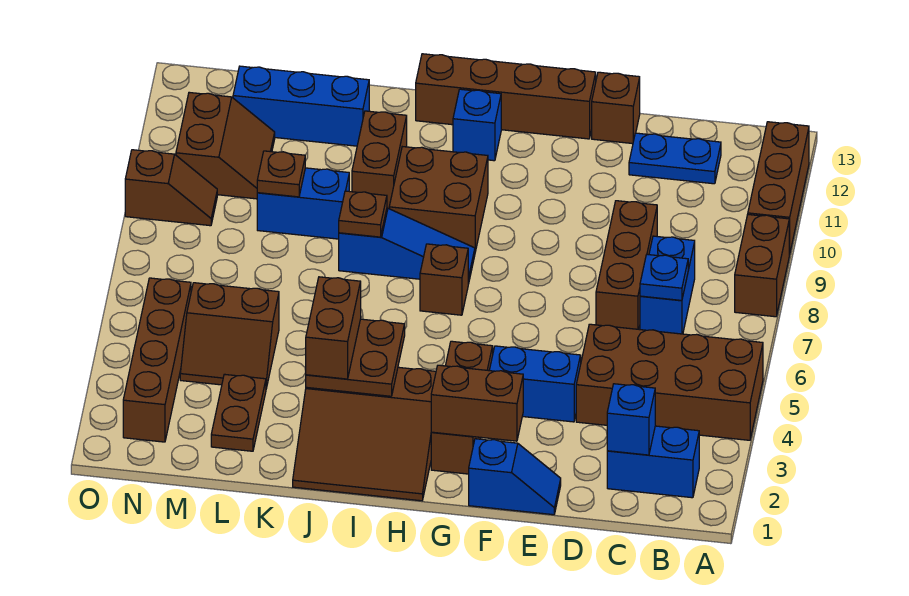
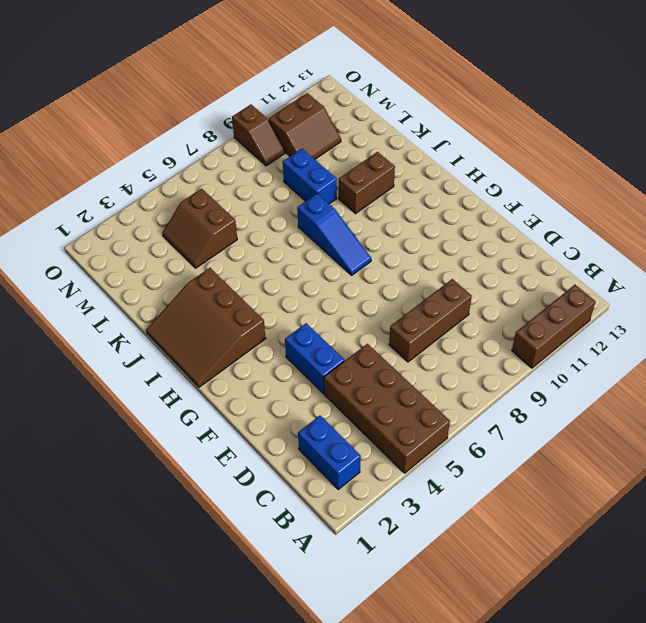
none -> brown 1x2 brick [735,214,789,317]
none -> blue 1x2 brick [640,236,695,334]
none -> blue 1x2 plate [629,133,721,184]
none -> blue 1x2 slope [469,439,561,515]

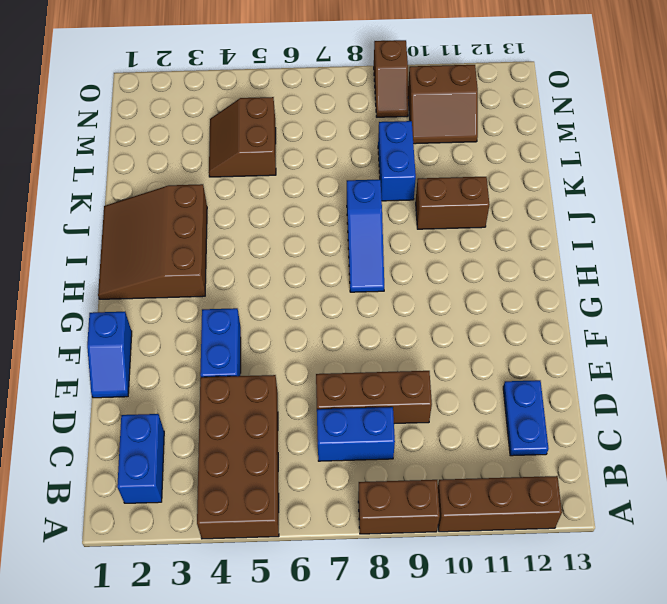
none -> brown 1x1 brick [592,72,640,144]
none -> brown 1x4 brick [416,54,596,139]
none -> brown 1x3 brick [431,341,493,474]
none -> brown 1x1 brick [420,244,468,315]

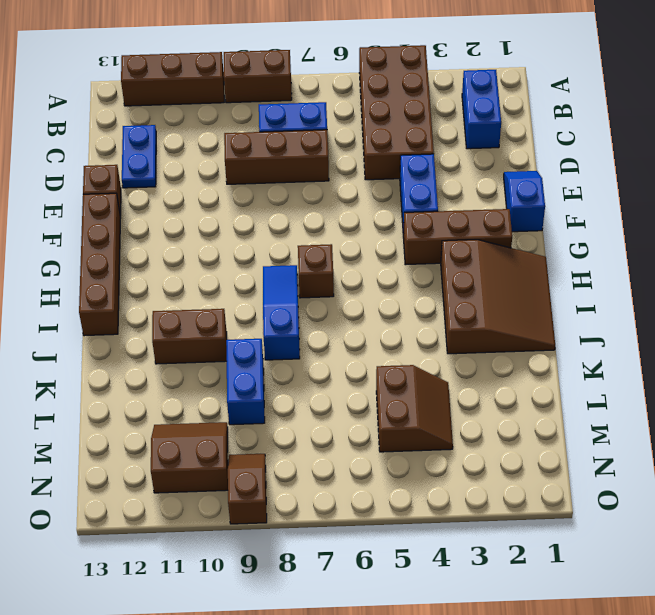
none -> brown 2x2 brick [389,147,488,252]
none -> blue 1x1 brick [453,89,501,161]
none -> blue 1x3 brick [233,66,369,146]
none -> brown 1x2 plate [211,374,266,451]

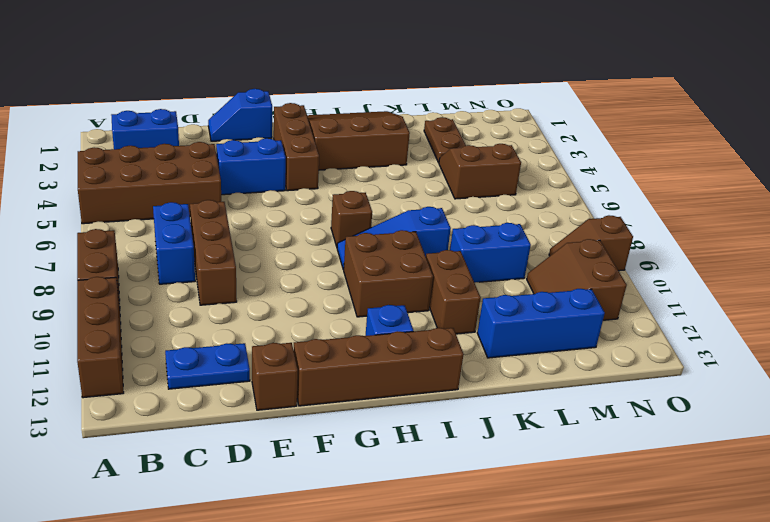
none -> brown 1x4 brick [123,278,191,442]
none -> blue 1x1 brick [607,384,655,455]
none -> blue 1x1 plate [640,254,688,300]
none -> brown 1x2 brick [431,365,523,441]

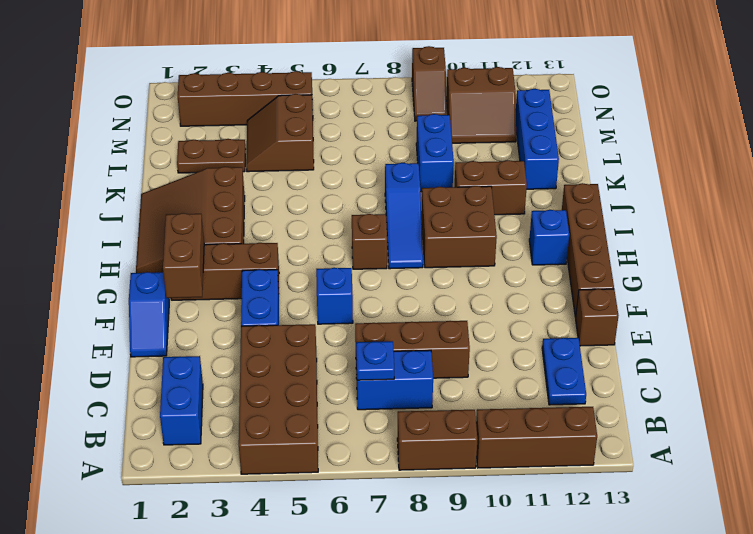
blue 1x1 brick [316,268,353,324] -> blue 1x1 brick moved to [607,384,655,455]
none -> brown 2x2 plate [306,319,405,396]
none -> brown 1x1 plate [339,191,387,237]
none -> brown 1x1 plate [257,151,305,197]
none -> brown 1x2 brick [306,277,361,379]

